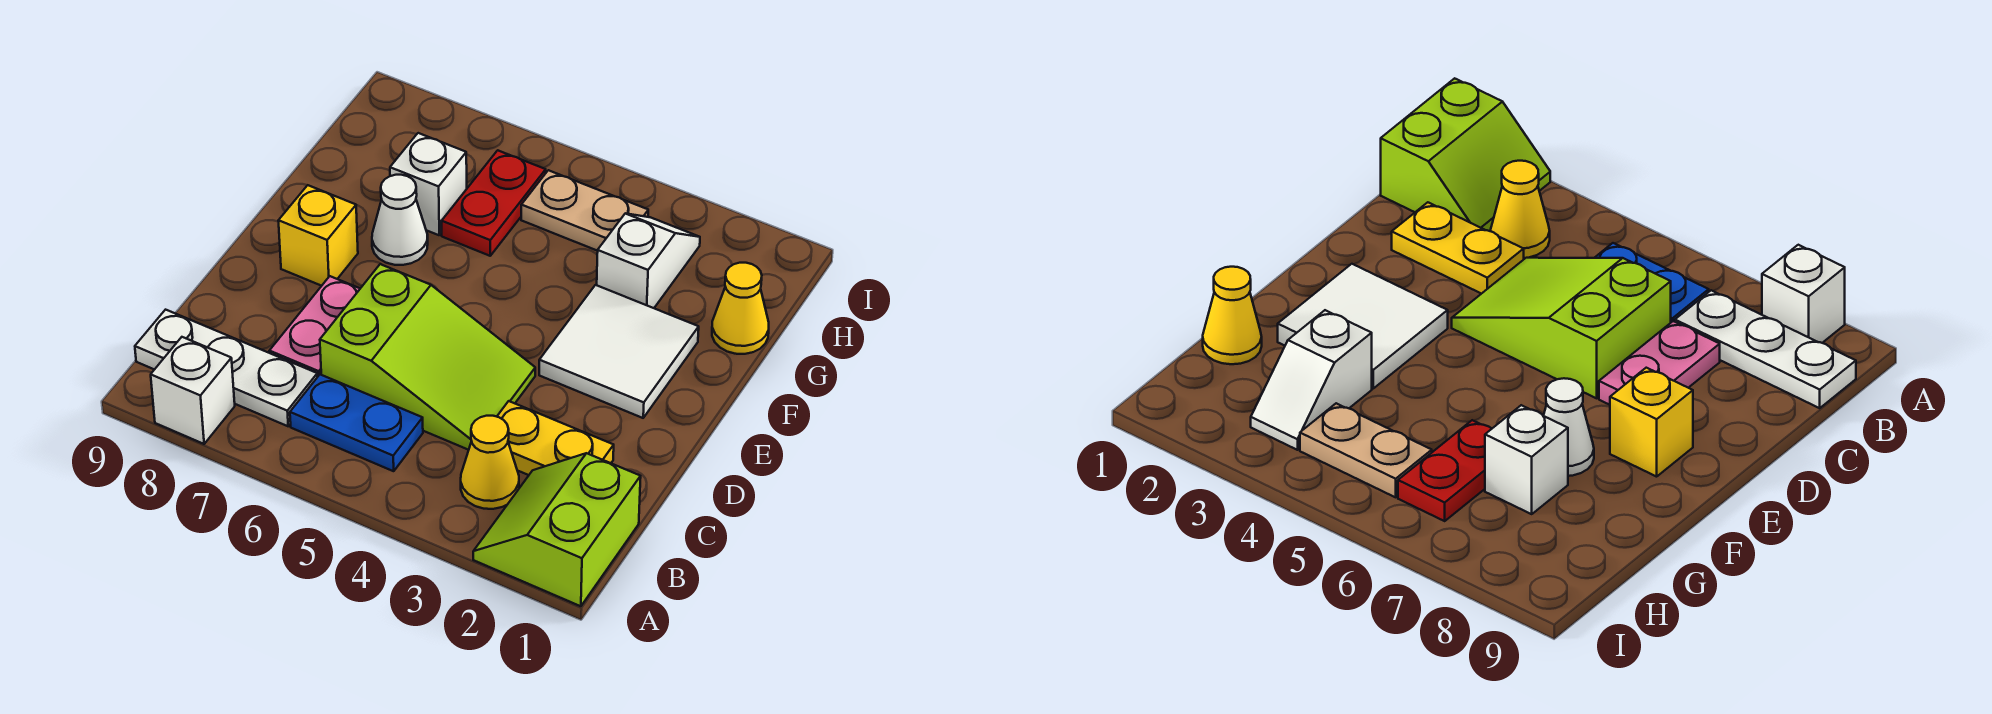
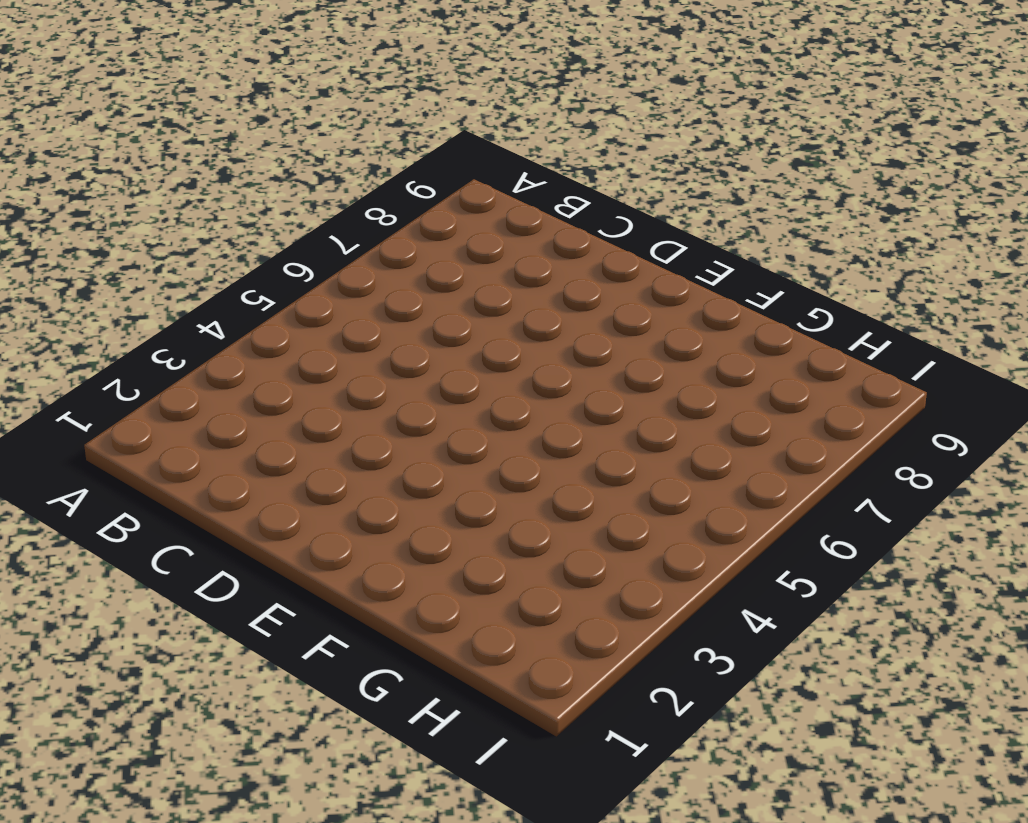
none -> lime 2x2 slope [473,453,641,606]
none -> white 1x1 brick [151,337,235,444]
none -> yellow 1x1 cone [461,416,519,509]

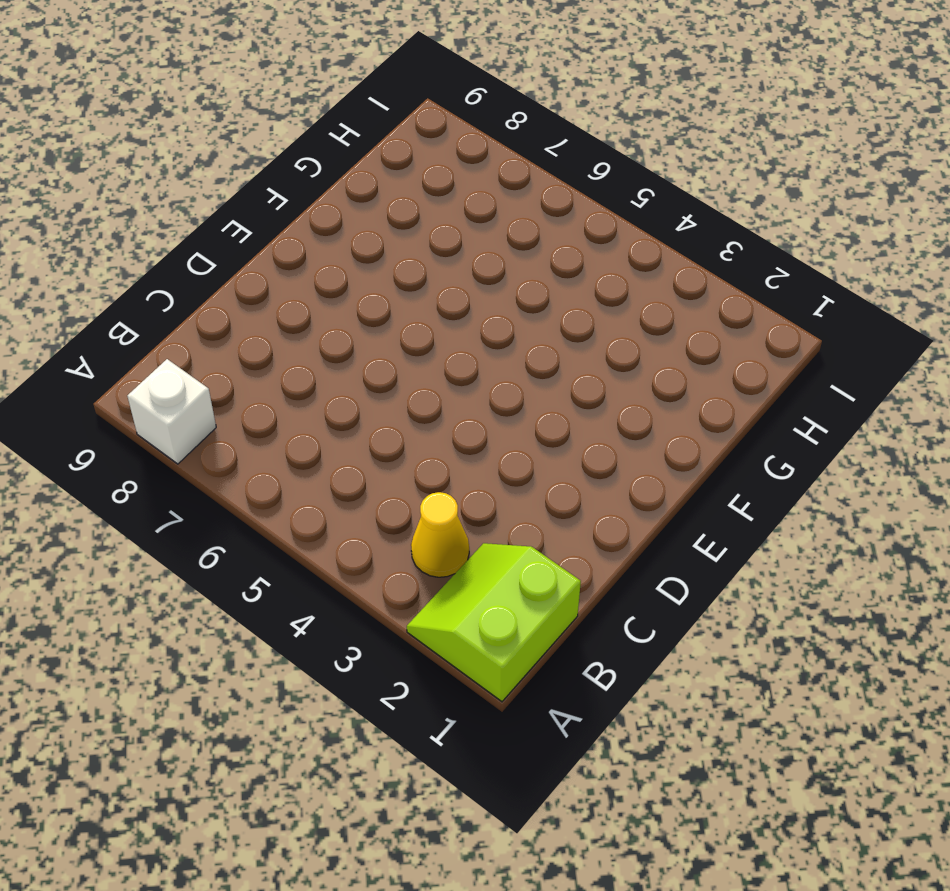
none -> blue 1x2 plate [290,375,423,471]
none -> white 1x3 plate [135,310,317,426]
none -> yellow 1x2 plate [497,401,614,475]

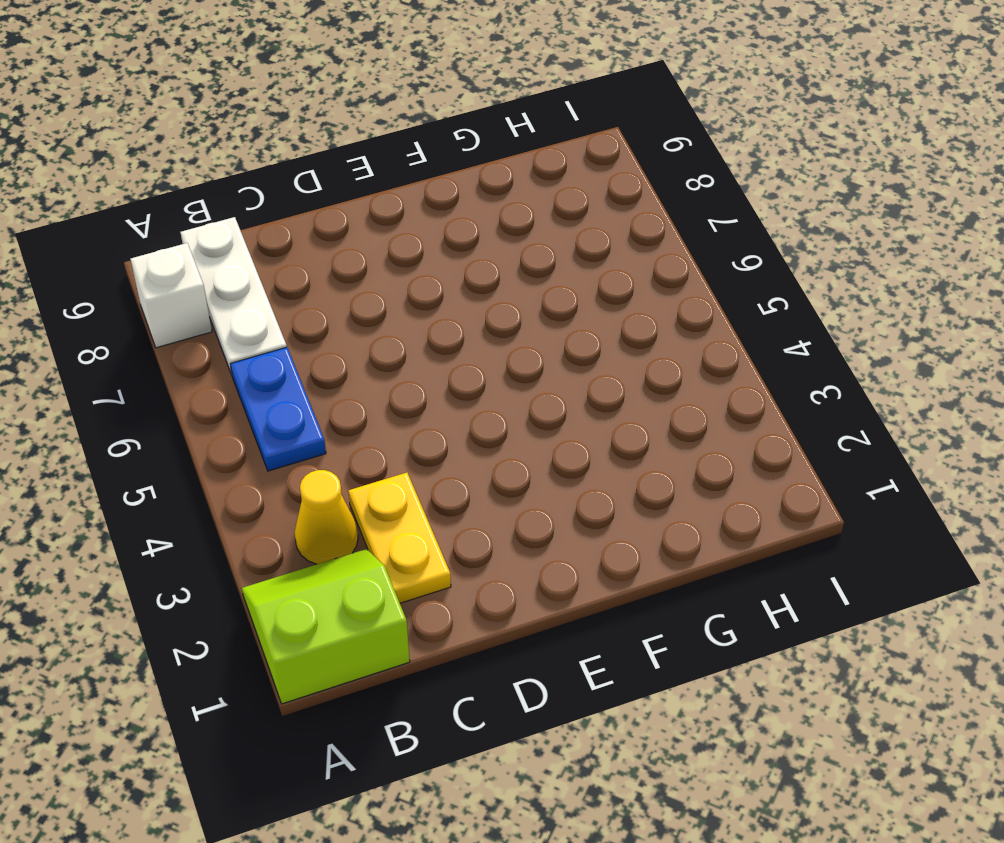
none -> lime 2x3 slope [320,264,535,450]
none -> pink 1x2 plate [269,276,360,377]
none -> white 2x2 tile [539,285,699,418]

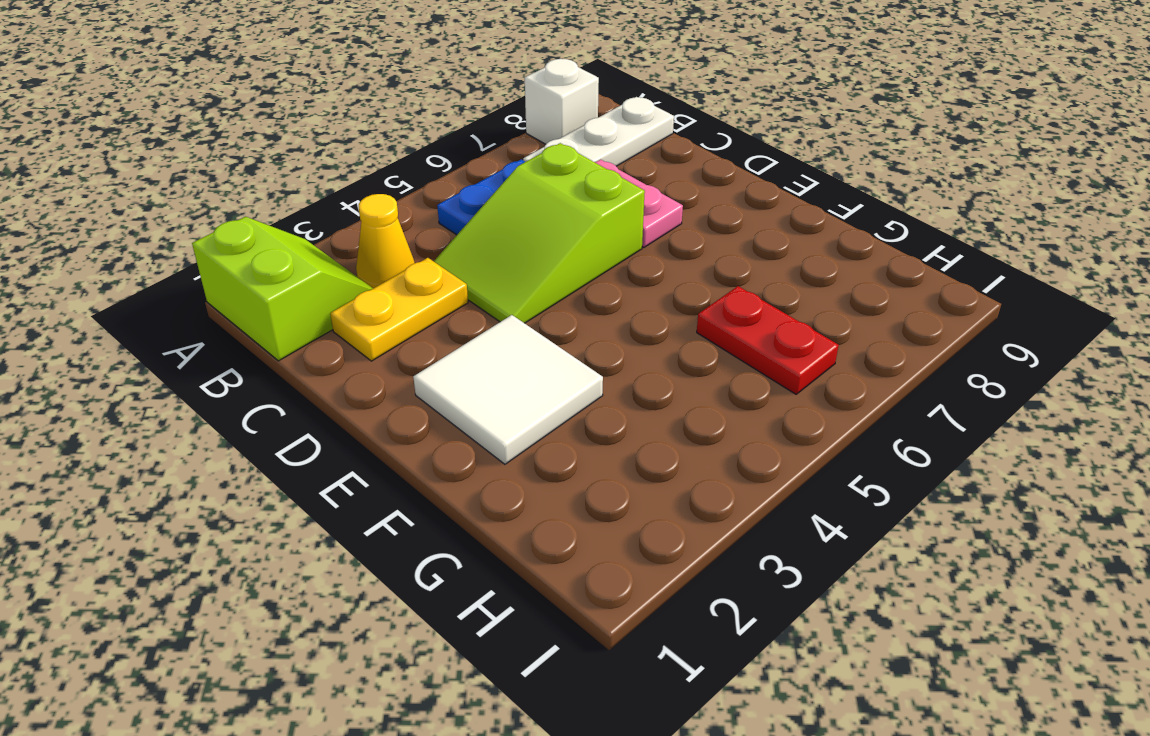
none -> yellow 1x1 brick [278,185,358,286]
none -> white 1x1 cone [372,175,428,265]
none -> yellow 1x1 cone [712,263,769,354]

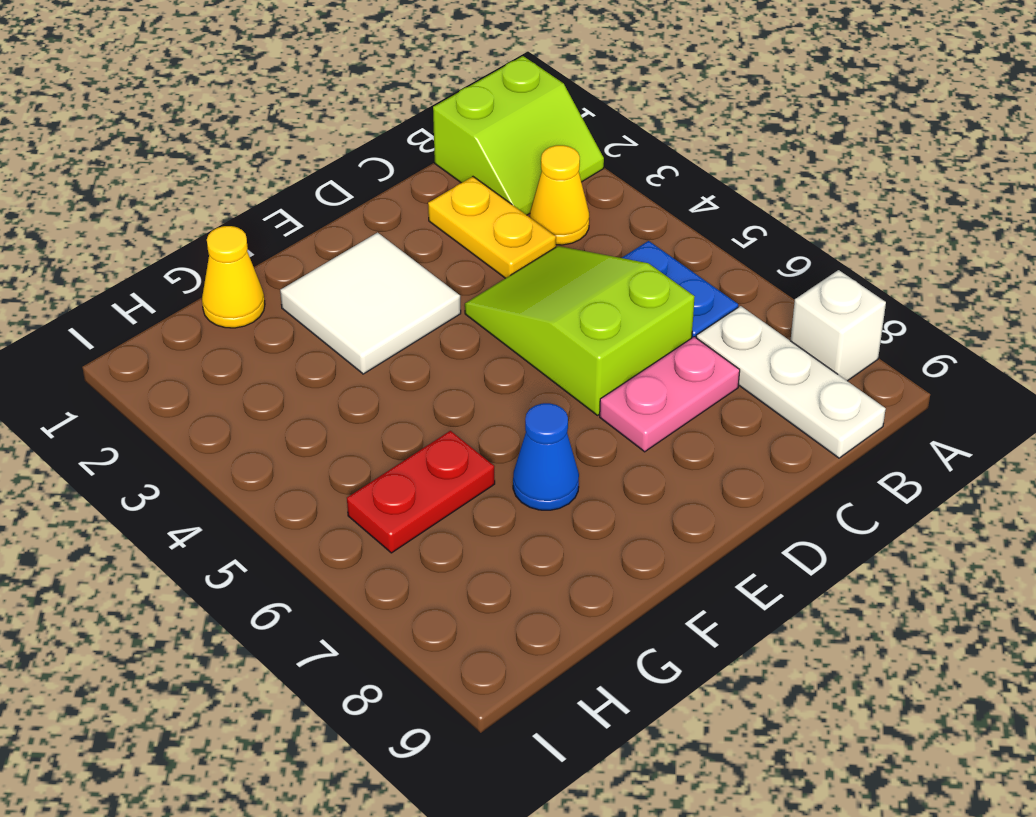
blue 1x1 cone [513,403,579,510] -> white 1x1 cone [372,175,428,265]
none -> yellow 1x1 brick [278,185,358,286]
none -> white 1x2 slope [597,214,700,308]
none -> white 1x1 brick [390,133,467,235]

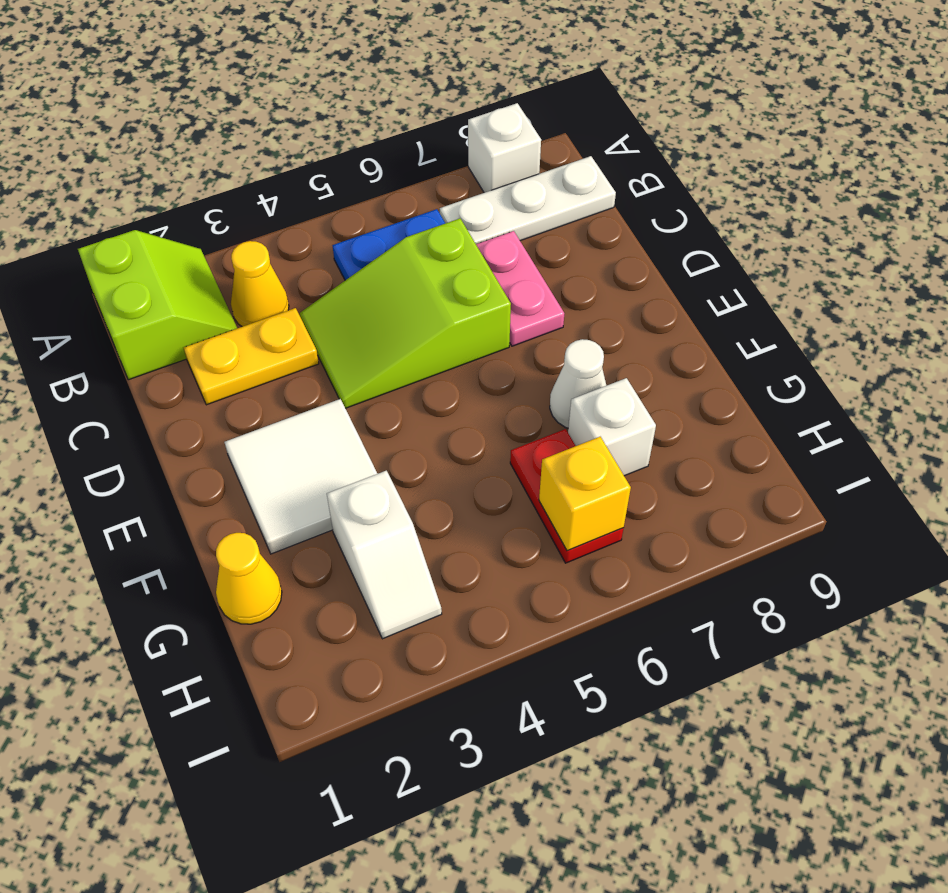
yellow 1x1 brick [539,437,631,551] -> yellow 1x1 brick moved to [278,185,358,286]
none -> tan 1x2 plate [521,170,648,251]

